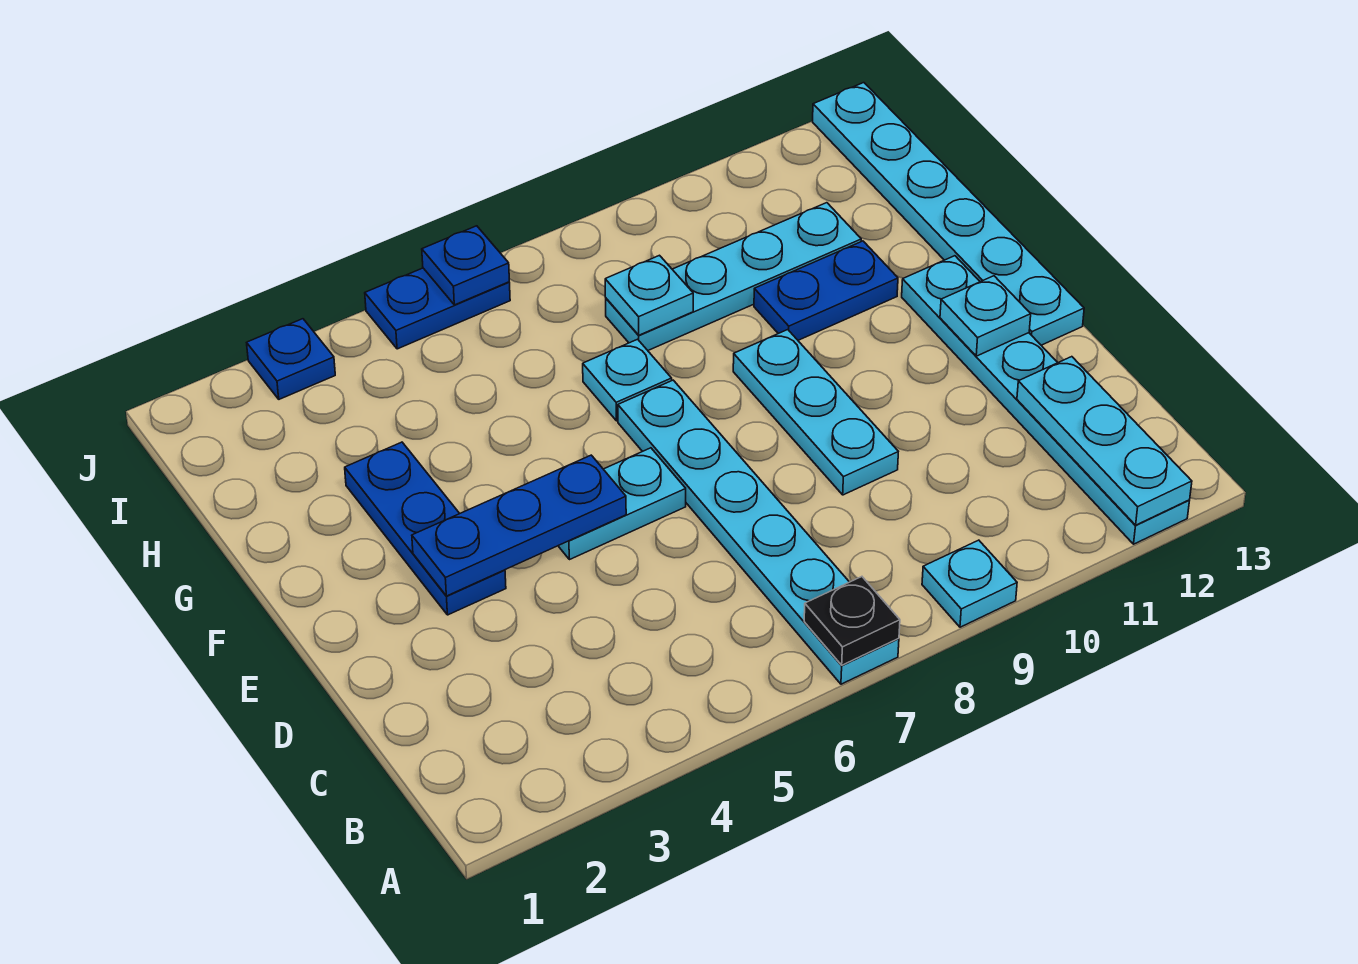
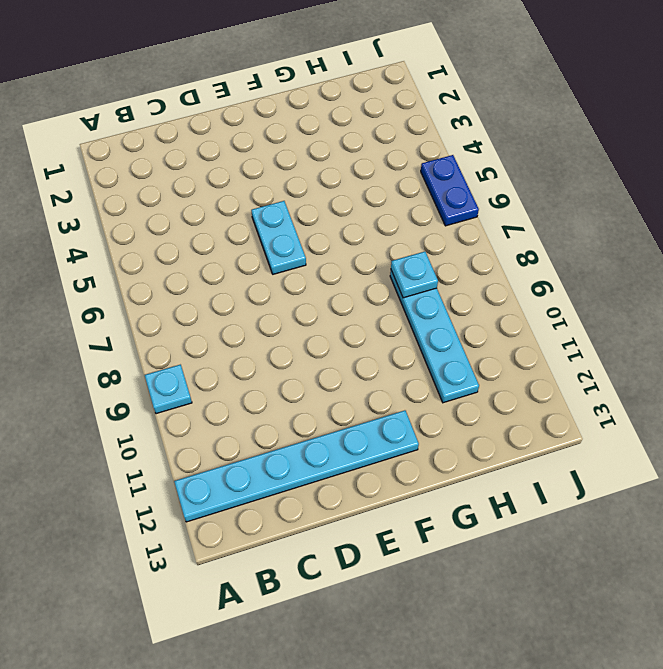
none -> cyan 1x6 plate [618,380,899,684]
none -> cyan 1x3 plate [733,330,898,495]
none -> blue 1x3 plate [345,442,506,615]

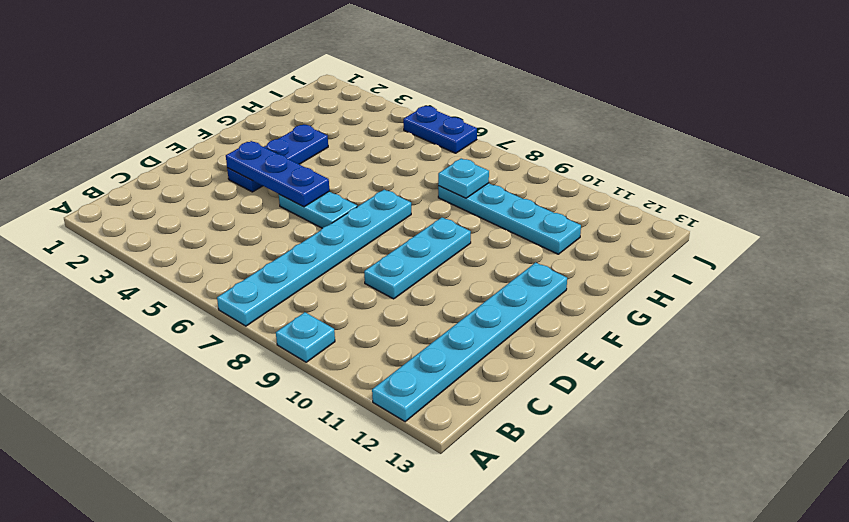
none -> cyan 1x6 plate [813,83,1084,345]
none -> cyan 1x1 plate [583,339,672,421]
none -> blue 1x2 plate [754,241,898,340]

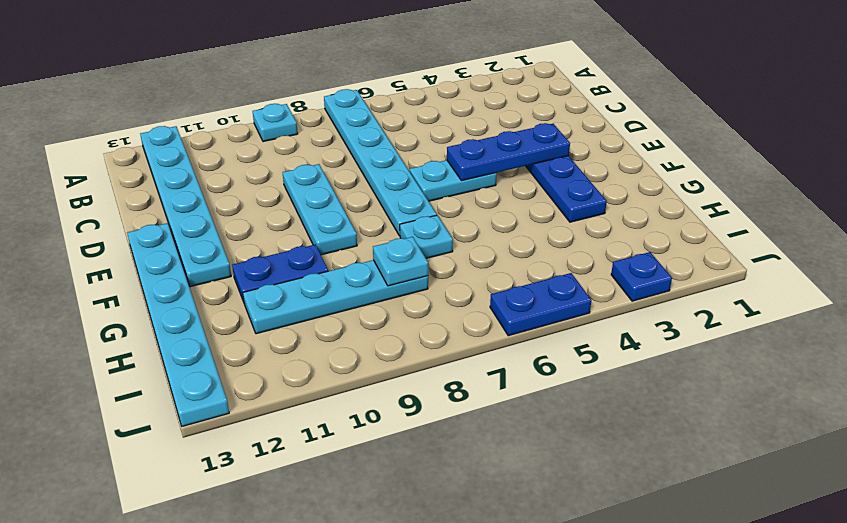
none -> black 1x1 plate [804,577,900,665]
none -> cyan 1x3 plate [1017,357,1192,525]
none -> cyan 1x1 plate [940,276,1031,356]

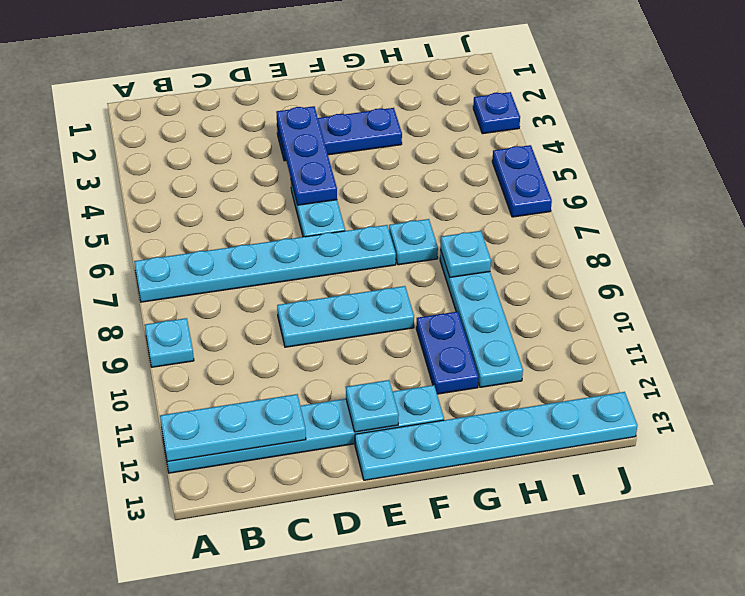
none -> black 1x1 plate [804,577,900,665]
none -> blue 1x1 plate [422,226,509,305]

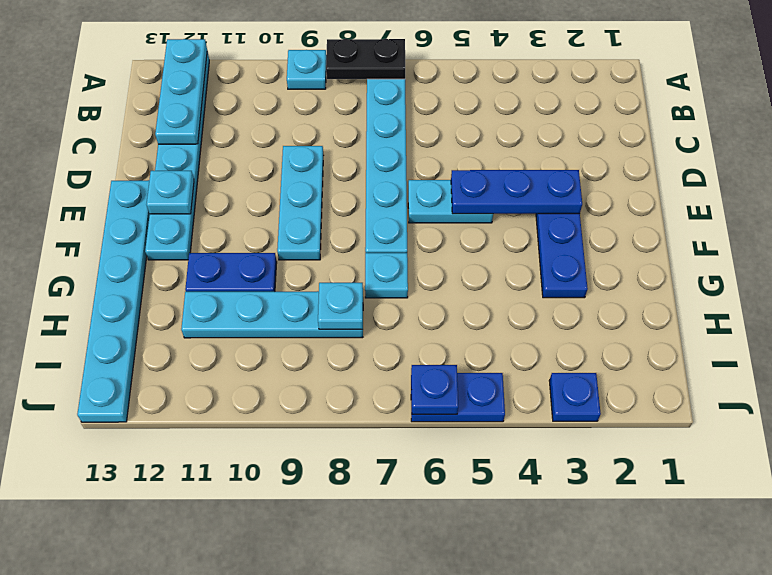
black 1x2 plate [326,39,405,79] -> black 1x1 plate [804,577,900,665]

